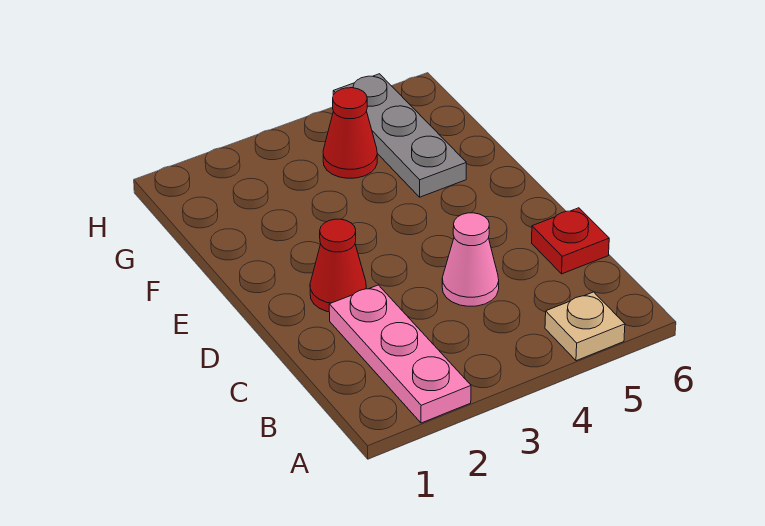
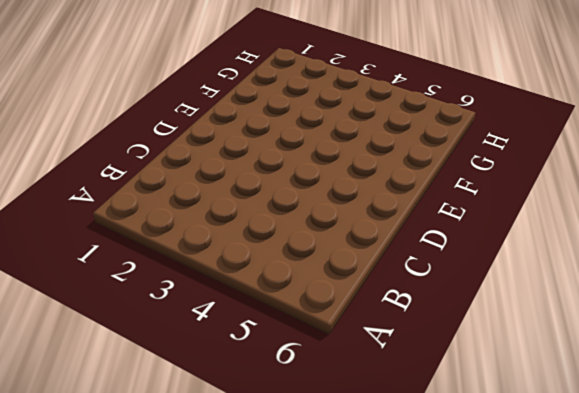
none -> pink 1x3 plate [329,285,471,423]
none -> tan 1x1 plate [545,292,625,361]

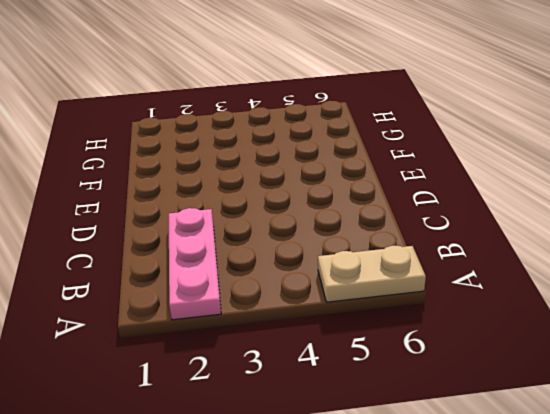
tan 1x2 plate [318,246,426,302] -> tan 1x1 plate [545,292,625,361]
none -> pink 1x1 cone [442,213,499,306]
none -> red 1x1 plate [532,208,609,274]

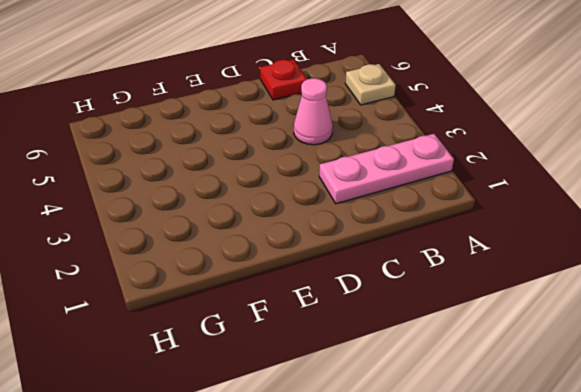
none -> red 1x1 cone [310,219,366,312]
none -> grey 1x3 plate [333,74,466,197]

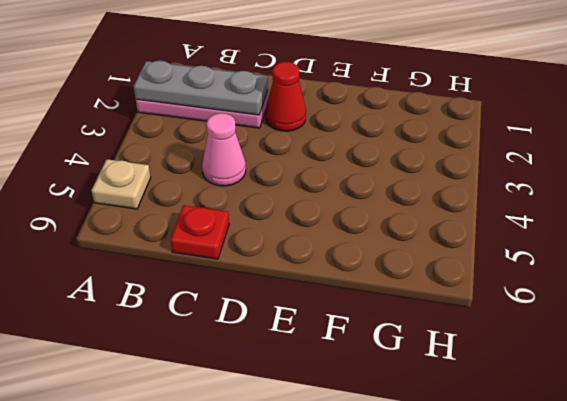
grey 1x3 plate [133,61,268,115] -> grey 1x3 plate moved to [333,74,466,197]
none -> red 1x1 cone [323,88,377,178]

